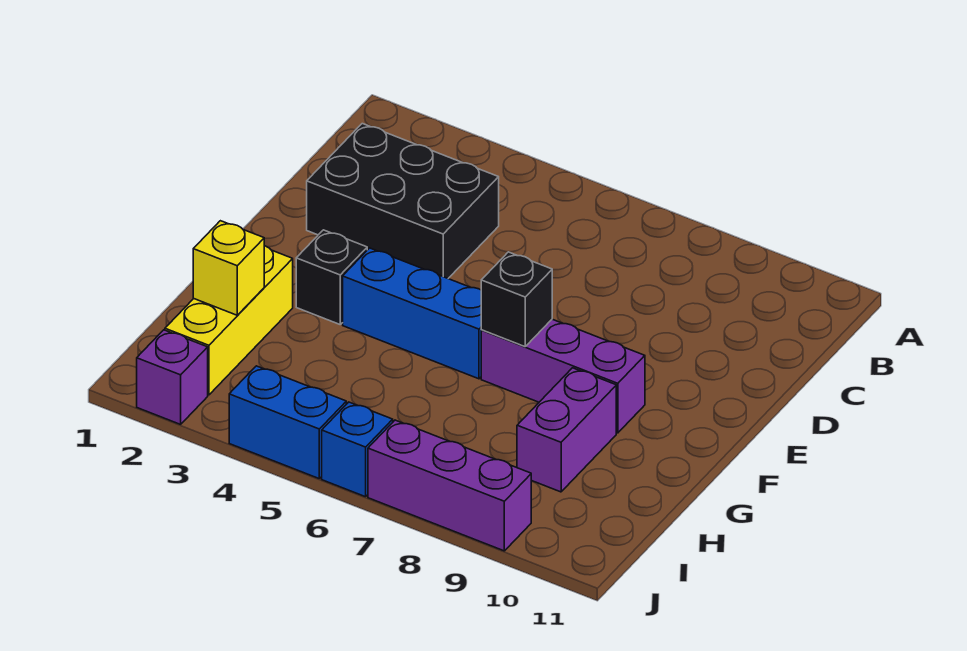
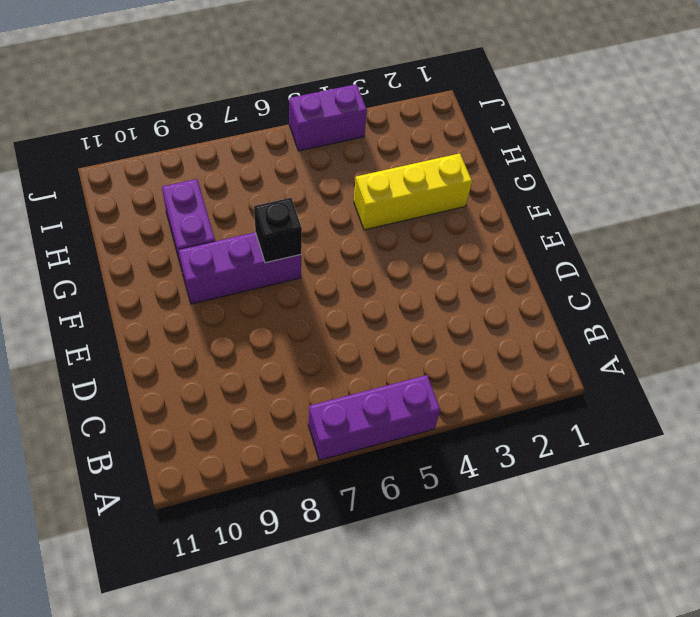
purple 1x3 brick [308,375,440,460] -> purple 1x3 brick moved to [368,420,531,551]
yellow 1x3 brick [354,154,472,230] -> yellow 1x3 brick turned to [165,246,293,395]
purple 1x2 brick [289,84,367,151] -> blue 1x2 brick [229,366,346,478]
none -> black 2x3 brick [307,124,499,278]
none -> black 1x1 brick [296,230,367,324]
none -> blue 1x3 brick [343,248,481,379]

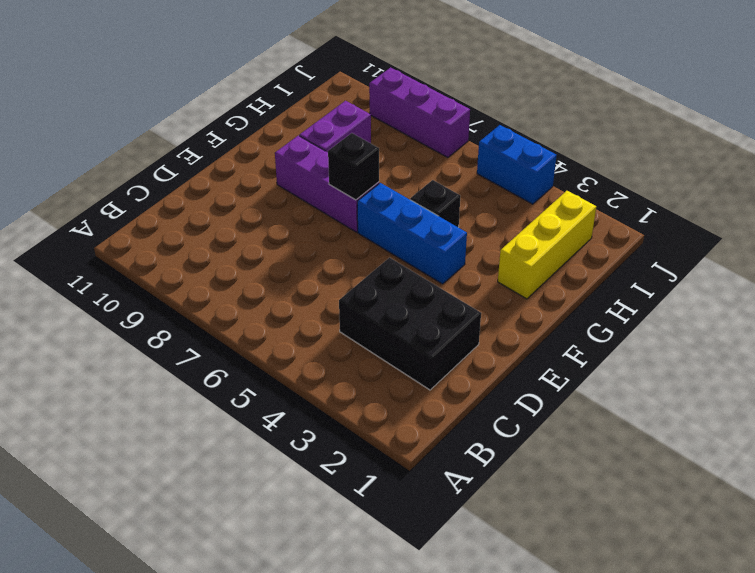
black 1x1 brick [410,180,460,227] -> black 1x1 brick moved to [296,230,367,324]
none -> purple 1x1 brick [137,330,208,424]
none -> blue 1x1 brick [322,402,393,497]
none -> yellow 1x1 brick [193,221,264,315]

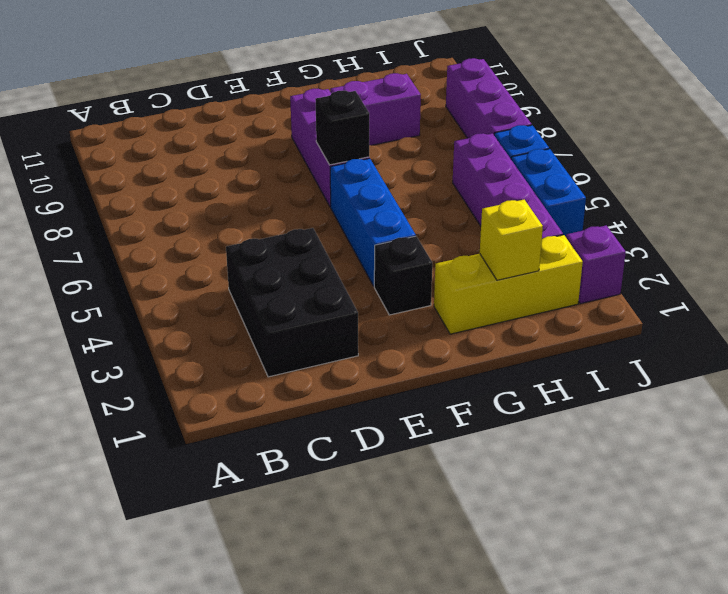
purple 1x4 brick [453,133,563,239] -> none

